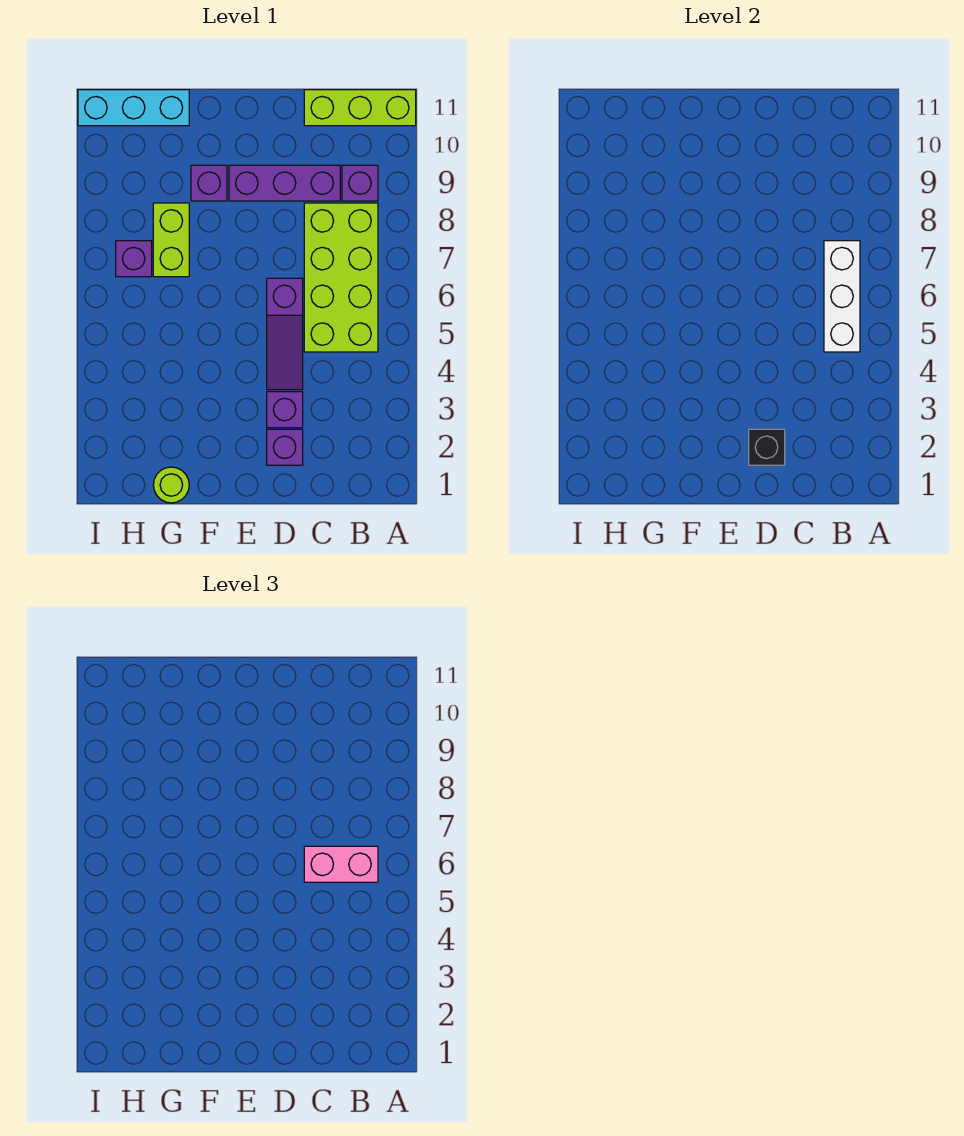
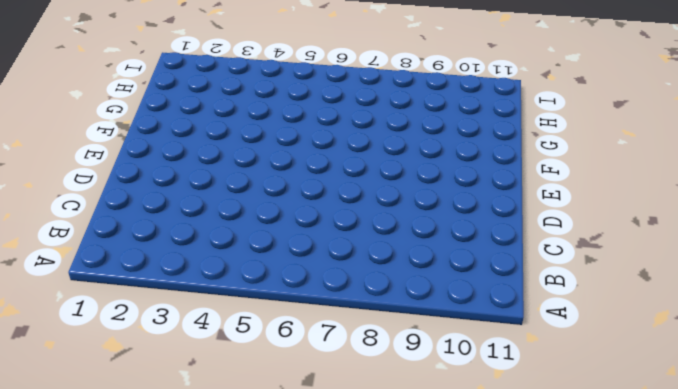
none -> lime 1x3 brick [304,90,416,126]
none -> lime 2x4 brick [304,203,378,352]
none -> purple 1x1 brick [342,165,378,201]

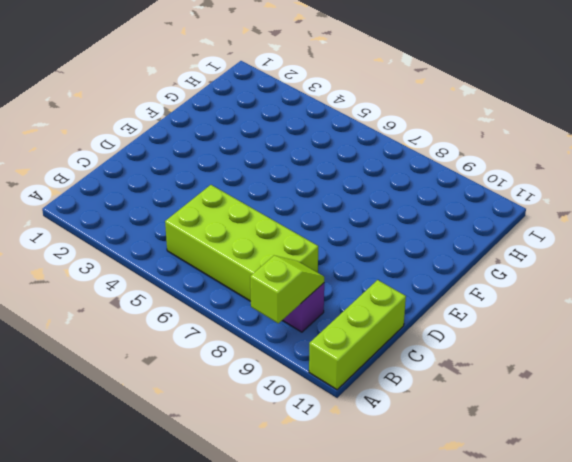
lime 1x2 slope [250,256,324,323] -> none
none -> purple 1x3 brick [229,165,340,201]
none -> purple 1x1 brick [267,429,303,465]
none -> purple 1x1 brick [267,392,303,428]

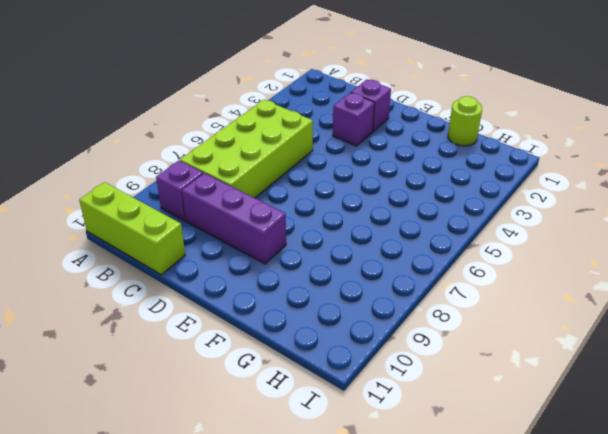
none -> purple 1x3 slope [267,278,303,390]
none -> purple 1x1 brick [191,165,227,201]
none -> lime 1x2 brick [153,203,189,277]

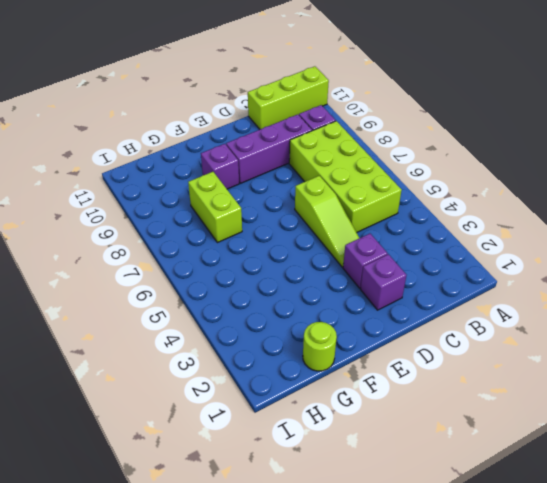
lime 1x3 slope [295,176,359,267] -> purple 1x3 slope [267,278,303,390]
none -> cyan 1x3 brick [78,90,189,126]
none -> purple 1x1 brick [116,241,152,277]
none -> white 1x3 brick [824,241,860,352]

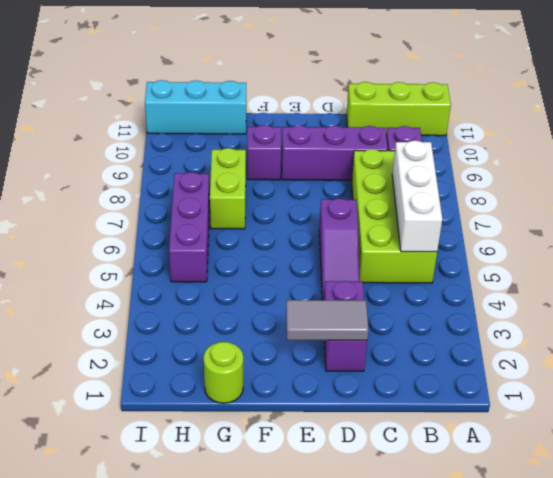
grey 1x2 tile [286,300,368,340] -> black 1x1 brick [749,429,785,465]
purple 1x3 brick [169,172,210,282] -> purple 1x1 brick [116,241,152,277]
none -> pink 1x2 brick [304,846,378,882]

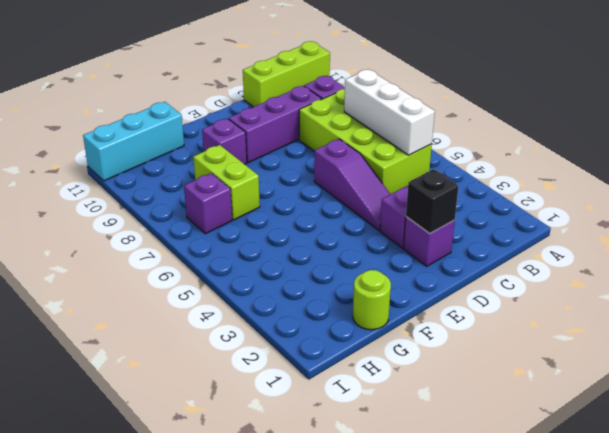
none -> pink 1x2 brick [304,846,378,882]

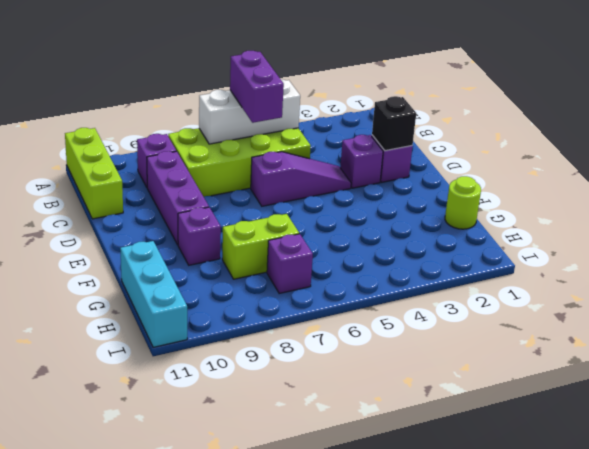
purple 1x2 brick [230,51,284,123] -> pink 1x2 brick [304,846,378,882]

